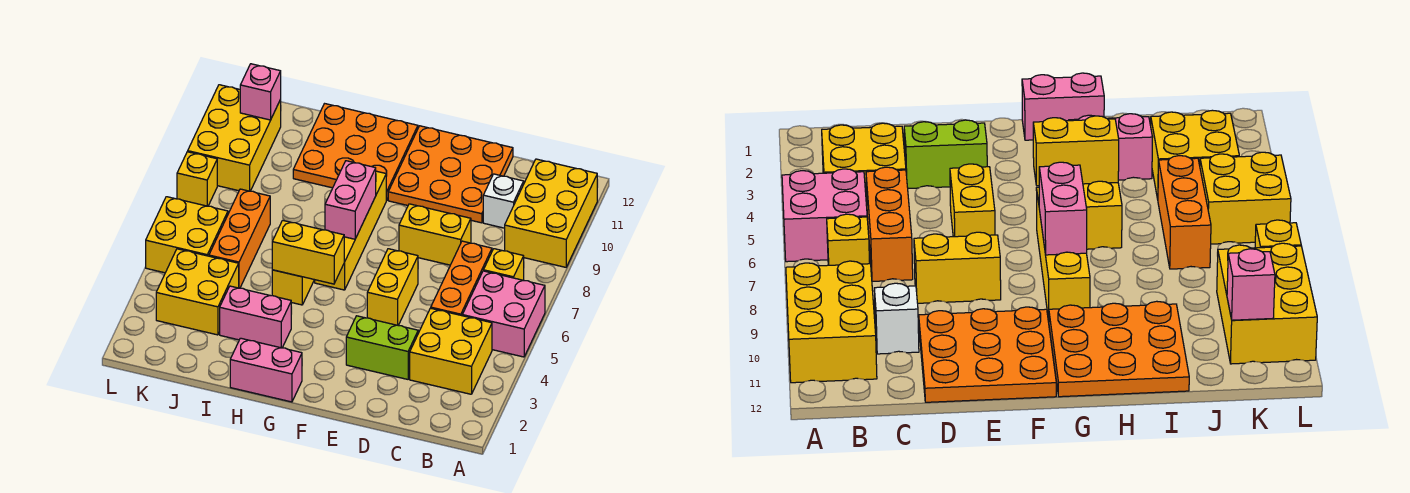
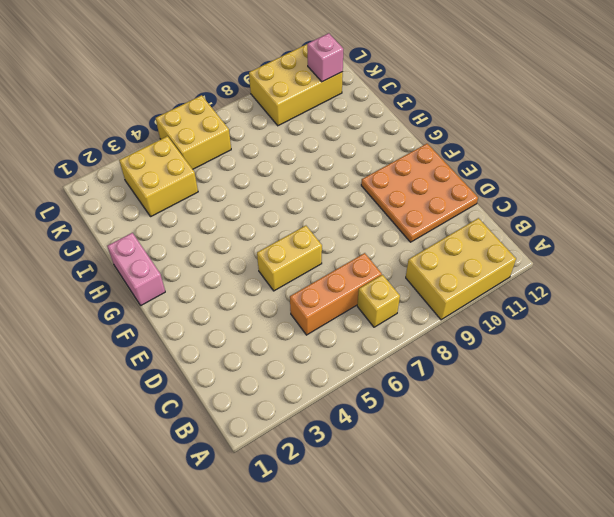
none -> pink 2x2 brick [462,271,545,357]
none -> yellow 2x2 brick [410,308,492,394]
none -> white 1x1 brick [483,174,524,228]

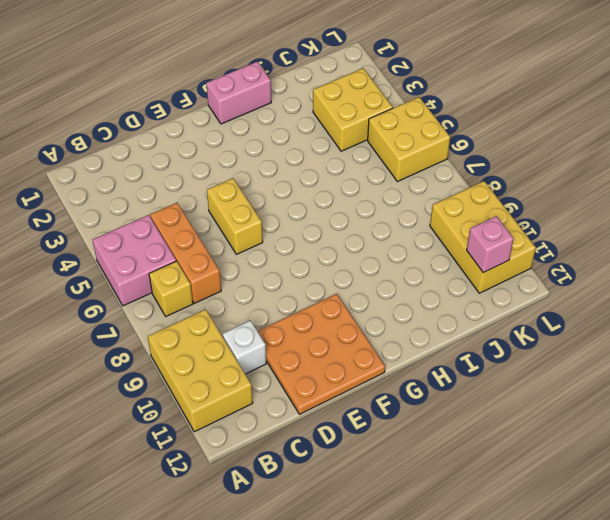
none -> yellow 2x2 brick [410,308,492,394]
none -> lime 1x2 brick [346,316,418,379]
none -> yellow 1x2 brick [399,204,471,265]

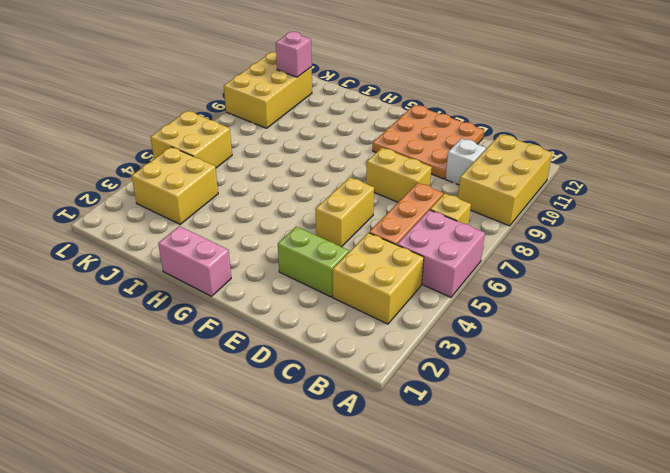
none -> yellow 1x4 brick [315,171,387,290]
none -> orange 3x3 plate [293,104,418,200]
none -> pink 1x2 brick [220,286,291,348]

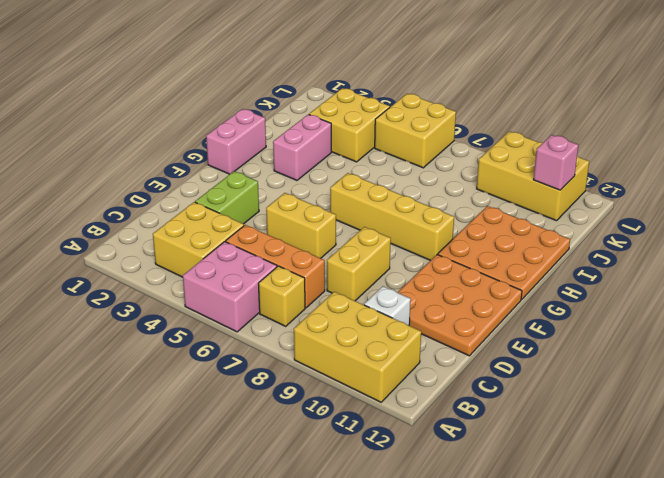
none -> yellow 1x2 brick [272,270,314,305]
none -> orange 1x3 brick [209,189,270,288]
none -> yellow 1x1 brick [177,152,217,206]

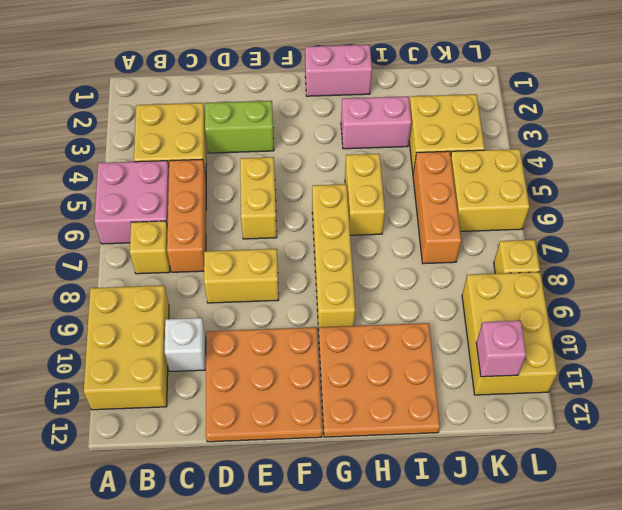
none -> yellow 1x2 brick [272,220,344,284]
none -> pink 1x2 brick [325,161,376,239]

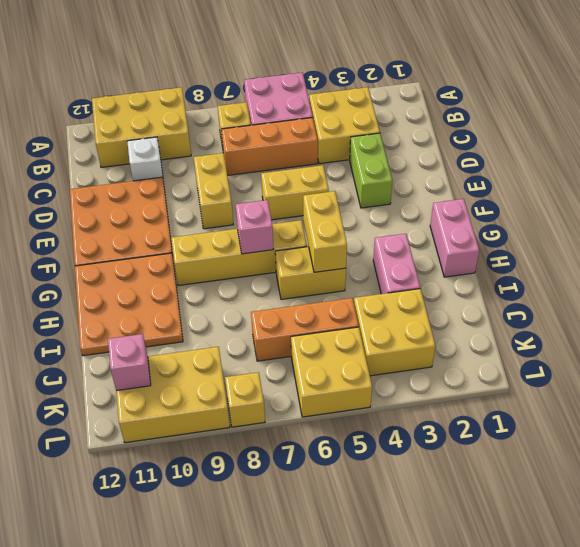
pink 1x1 brick [236,200,273,254] -> pink 1x2 brick [325,161,376,239]

